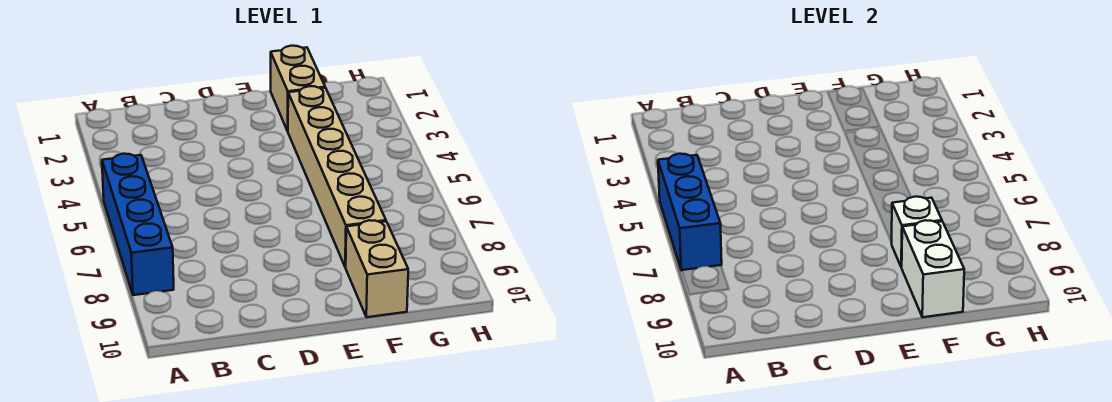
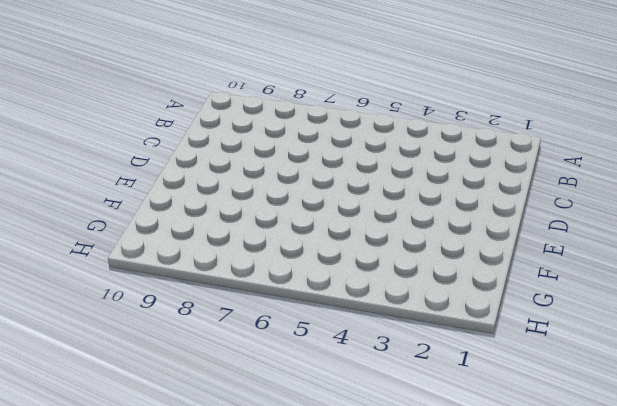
none -> blue 1x4 brick [102,154,174,295]
none -> tan 1x2 brick [271,46,325,131]

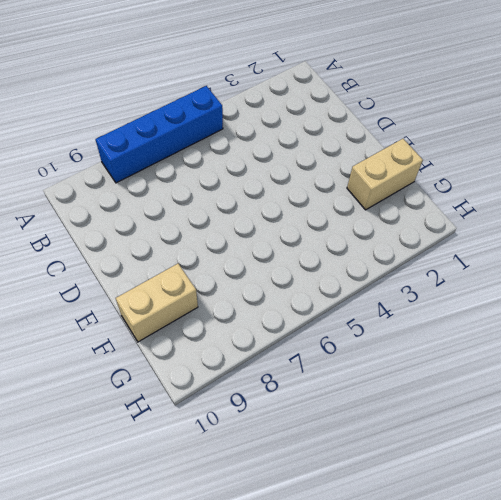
none -> tan 1x6 brick [288,86,386,267]
none -> blue 1x3 brick [658,154,722,271]

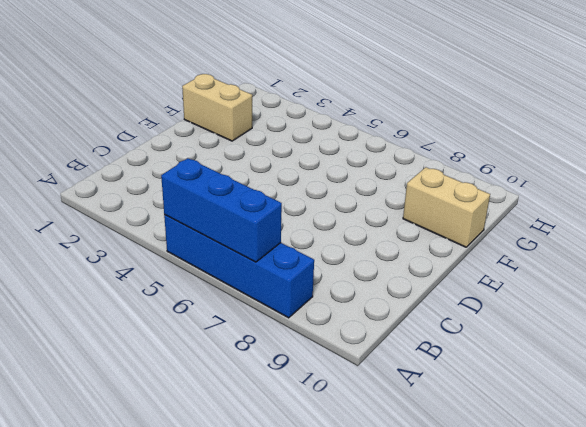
none -> tan 1x6 brick [288,86,386,267]
none -> white 1x1 brick [891,197,942,267]

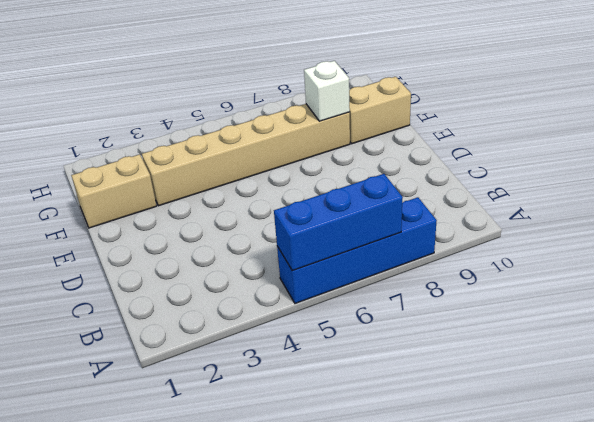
none -> white 1x2 brick [902,220,964,317]

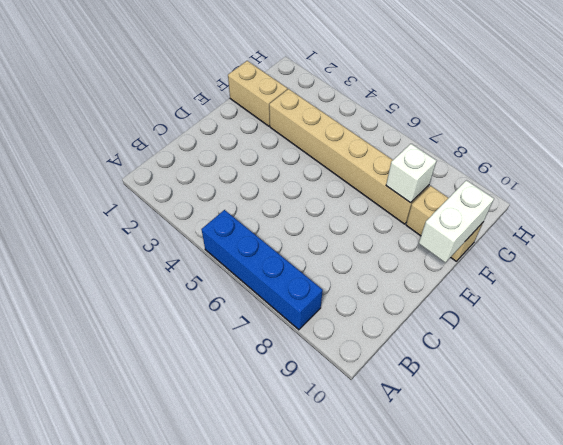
white 1x2 brick [419,180,494,263] -> white 1x2 brick turned to [902,220,964,317]
none -> blue 1x3 brick [658,154,722,271]

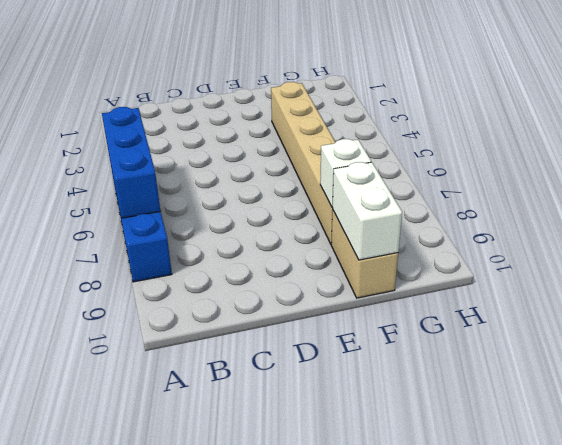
none -> tan 1x2 brick [271,46,325,131]

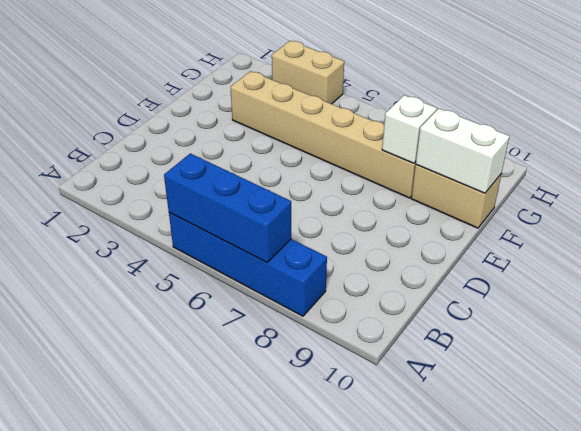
tan 1x2 brick [272,41,344,104] -> tan 1x2 brick moved to [271,46,325,131]

